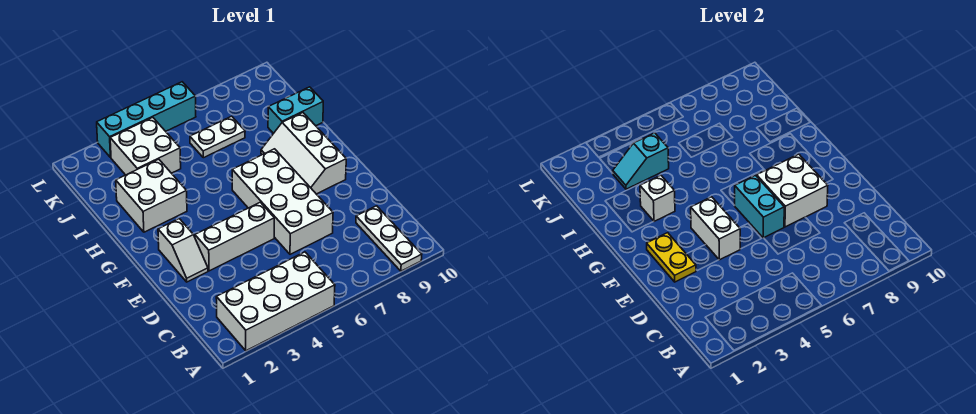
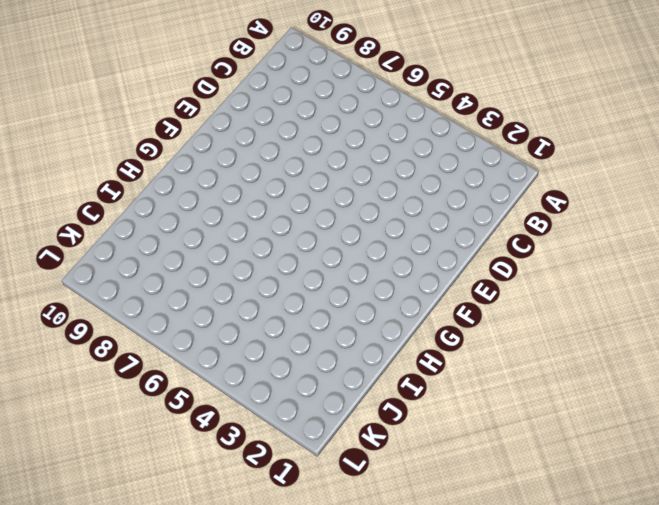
none -> white 2x4 brick [216,252,335,351]
none -> white 1x3 plate [356,206,422,271]
none -> white 2x4 brick [232,149,333,254]

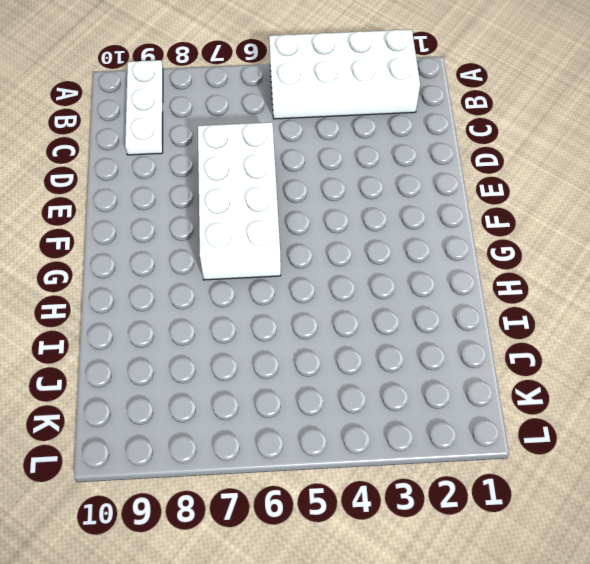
none -> white 1x2 slope [158,219,208,282]
none -> white 1x3 brick [195,202,274,271]
none -> white 2x3 slope [261,113,346,194]

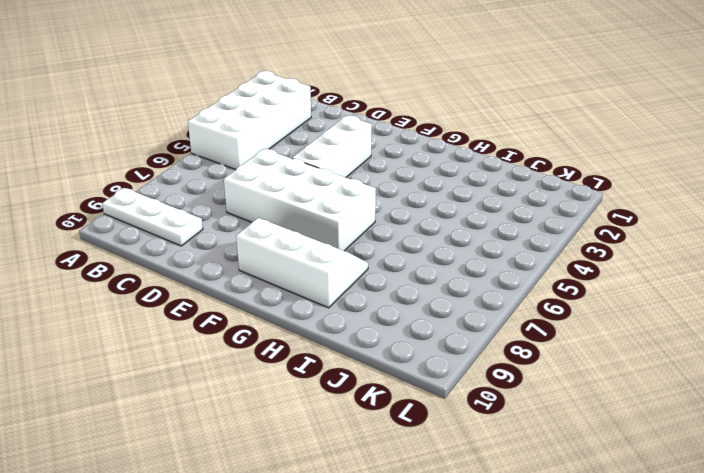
none -> white 1x2 slope [158,219,208,282]
none -> white 2x2 brick [116,159,187,232]
none -> cyan 1x2 brick [268,87,323,134]

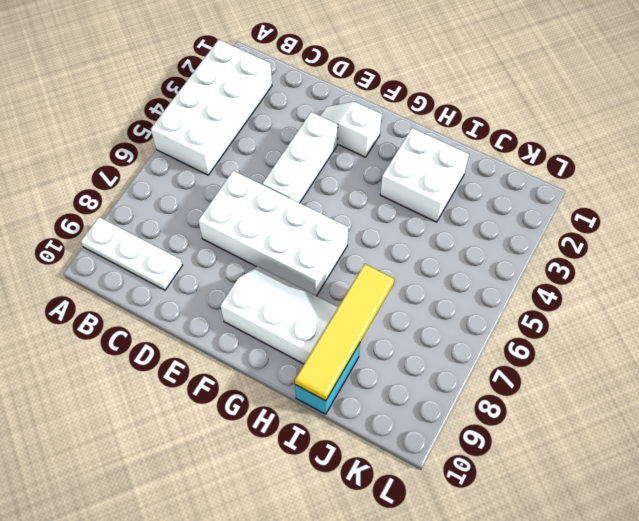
yellow 1x4 tile [295,264,395,401] -> none
none -> white 2x2 brick [110,117,181,175]
none -> white 1x2 plate [190,116,245,158]
none -> cyan 1x4 brick [97,82,196,157]

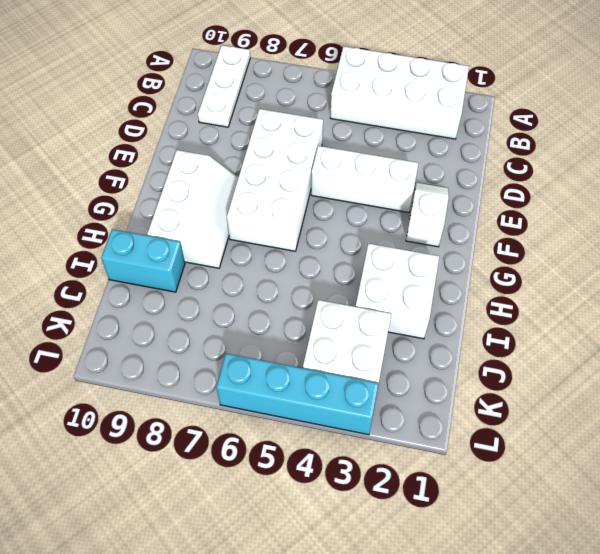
none -> white 1x2 plate [190,116,245,158]
none -> yellow 1x2 plate [647,233,696,282]
none -> white 1x2 brick [691,197,740,260]

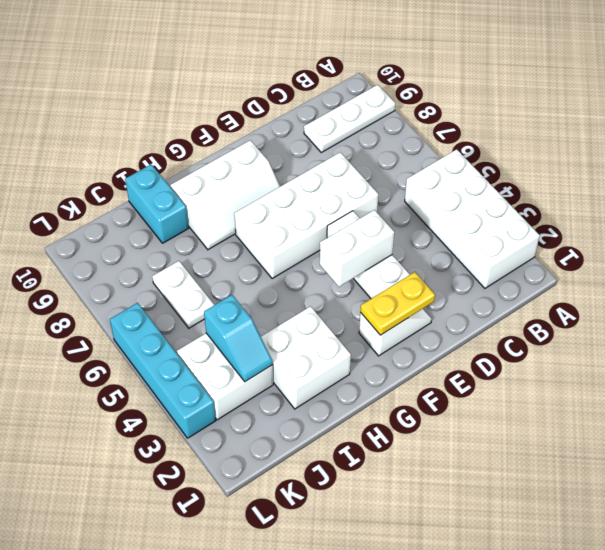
none -> cyan 1x2 brick [734,175,784,238]
none -> white 2x2 brick [757,154,828,227]
none -> white 1x1 brick [640,175,675,221]

